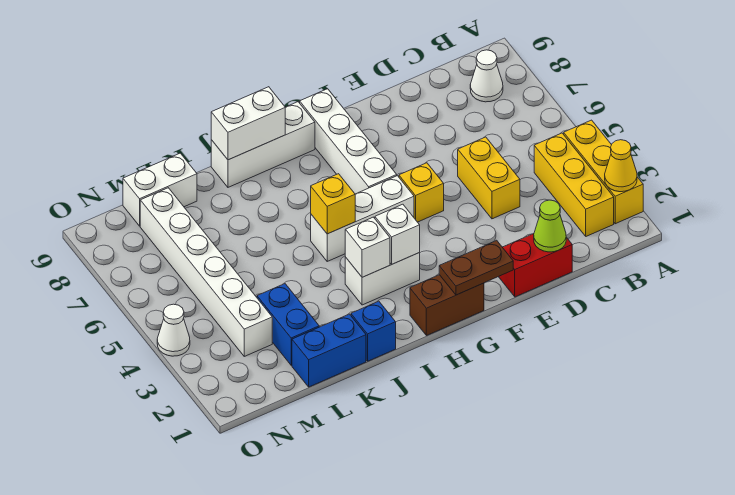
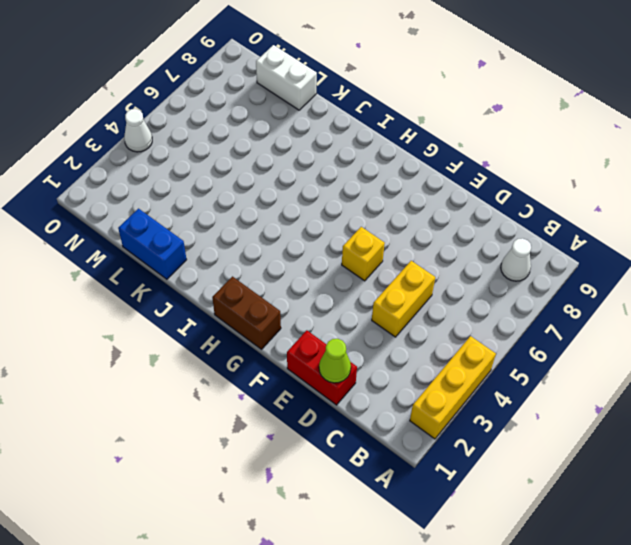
none -> yellow 1x3 brick [534,133,614,236]
none -> white 1x3 brick [311,176,414,261]
none -> white 1x4 brick [300,89,397,194]

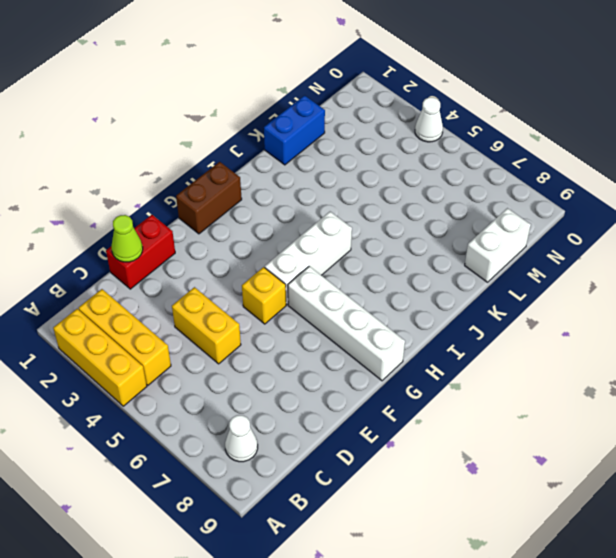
none -> white 1x2 brick [345,253,420,305]
none -> white 1x3 brick [211,102,315,187]
none -> blue 1x1 brick [351,301,396,361]

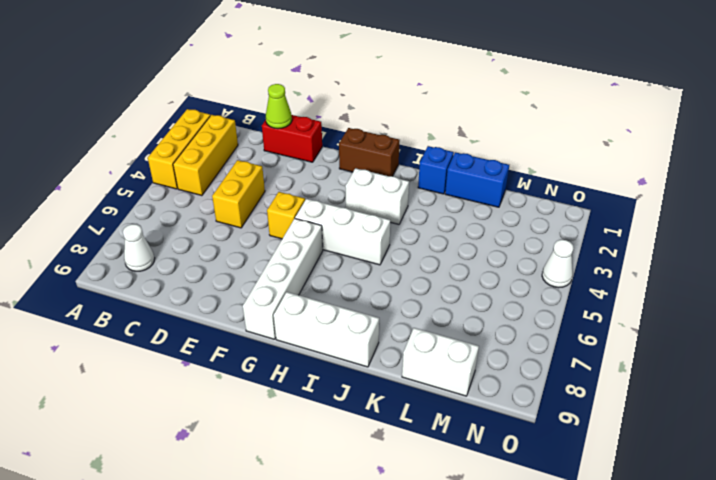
none -> blue 1x2 brick [257,284,319,365]
none -> white 1x6 brick [140,188,272,356]
none -> yellow 1x1 cone [605,140,637,192]

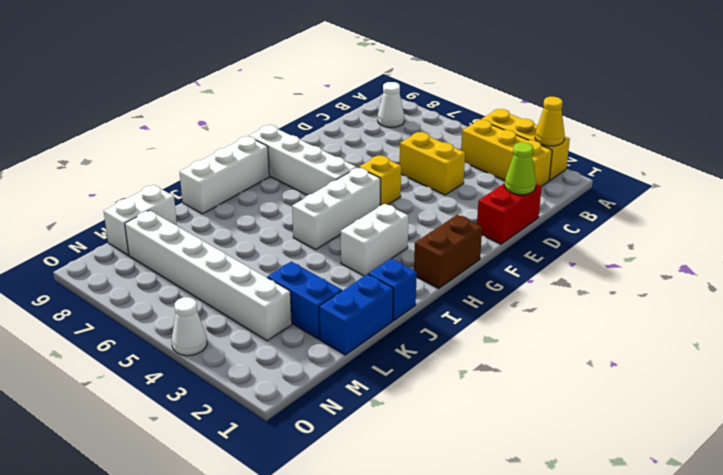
none -> brown 1x2 plate [439,240,513,295]
none -> white 1x1 brick [375,204,420,264]
none -> white 1x1 brick [345,217,390,277]

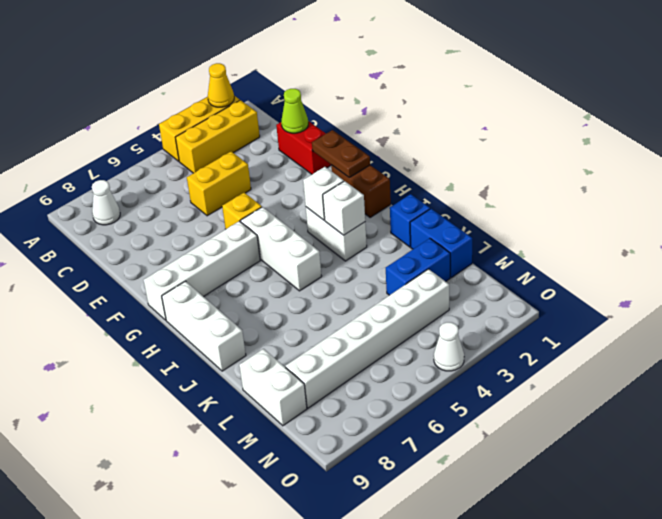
none -> yellow 1x1 brick [311,174,355,234]
none -> white 1x2 brick [211,87,285,160]

